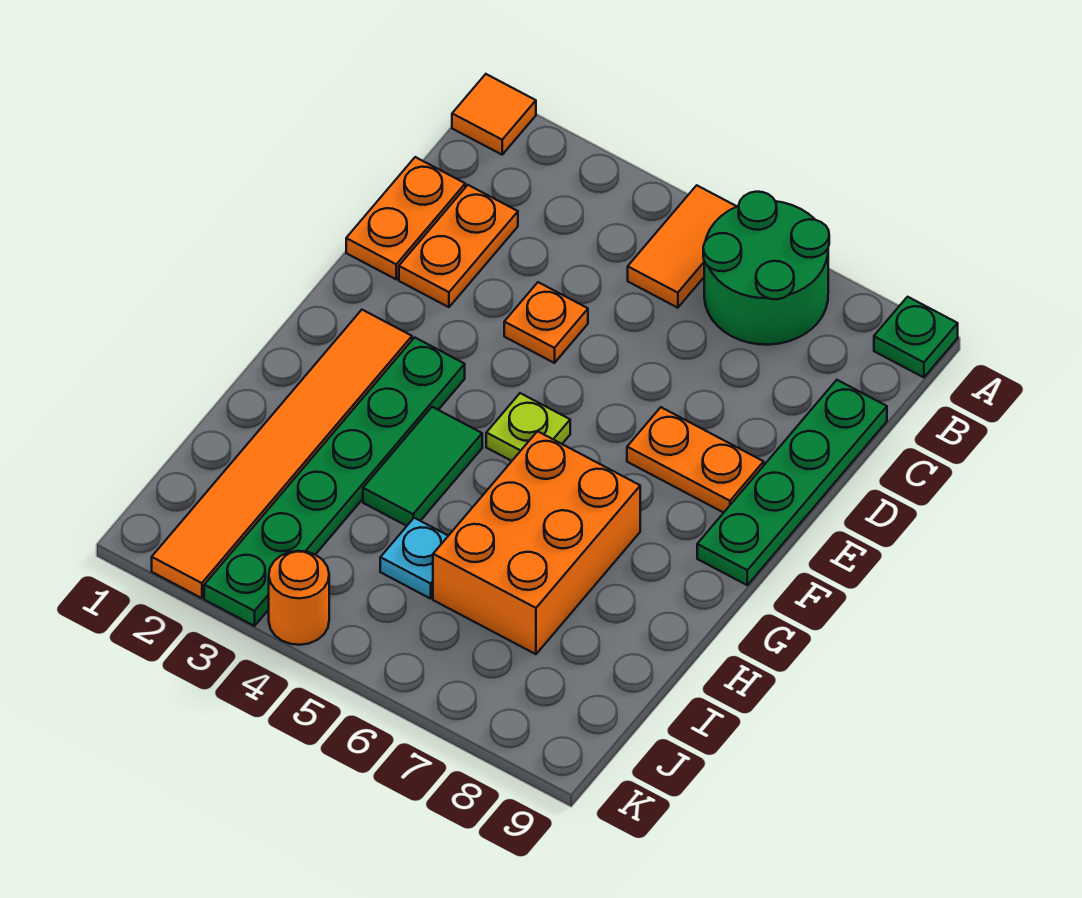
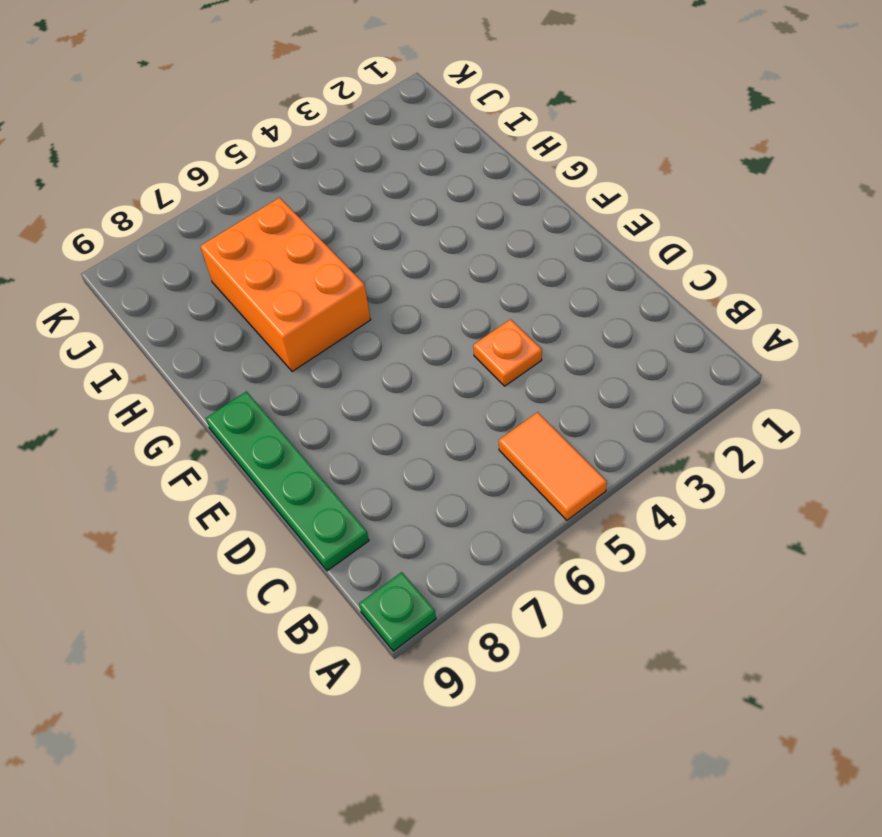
none -> orange 1x1 tile [452,74,536,155]
none -> green 2x2 round brick [703,192,829,345]
none -> orange 1x2 plate [346,157,465,279]

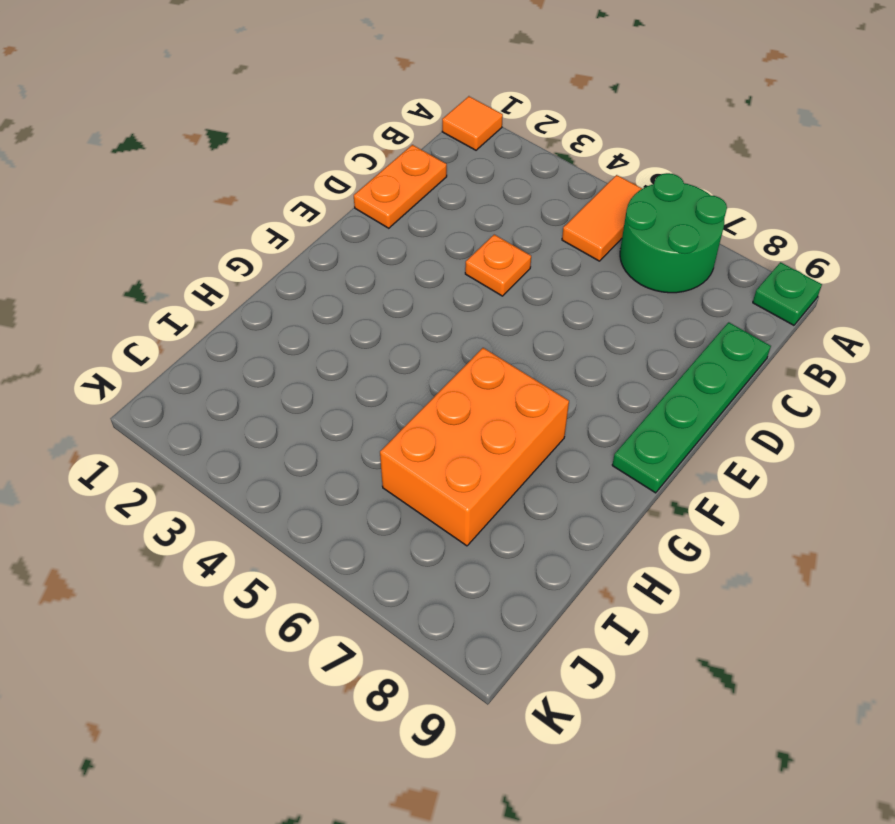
none -> orange 1x2 plate [399,185,518,307]
none -> orange 1x2 plate [627,407,764,513]
none -> orange 1x6 tile [152,310,412,598]

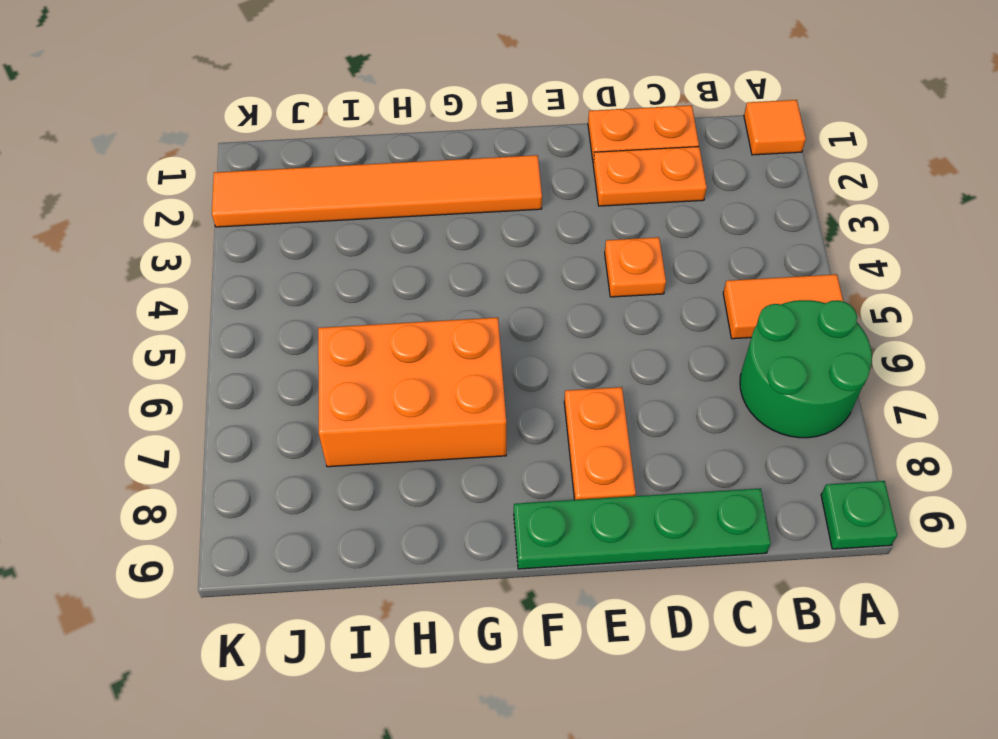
none -> green 1x6 plate [204,337,465,626]
none -> lime 1x1 plate [486,393,570,461]
none -> green 1x2 tile [363,407,482,526]

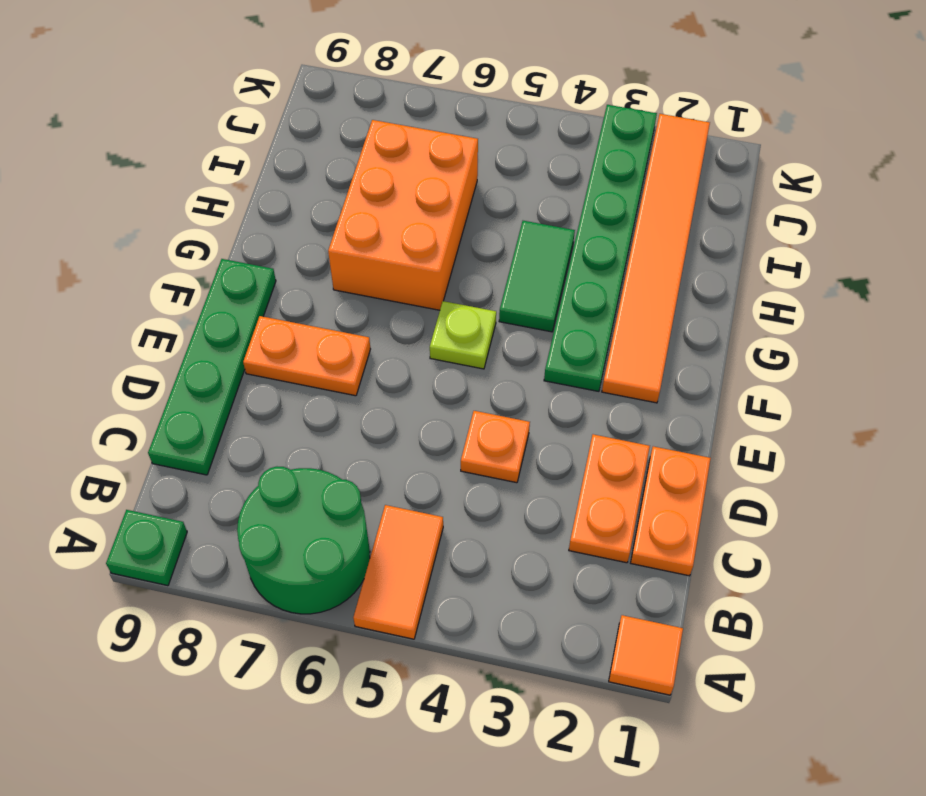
none -> cyan 1x1 plate [380,518,448,599]
none -> orange 1x1 round brick [269,551,329,645]

